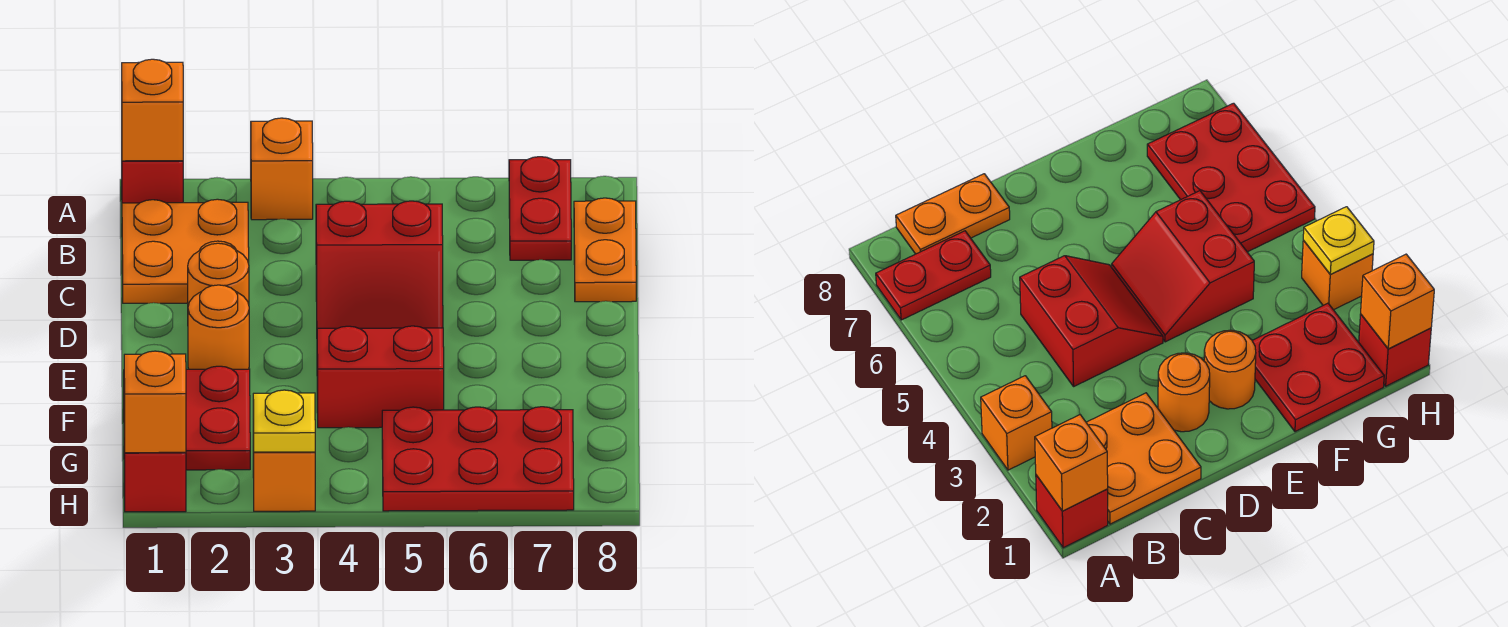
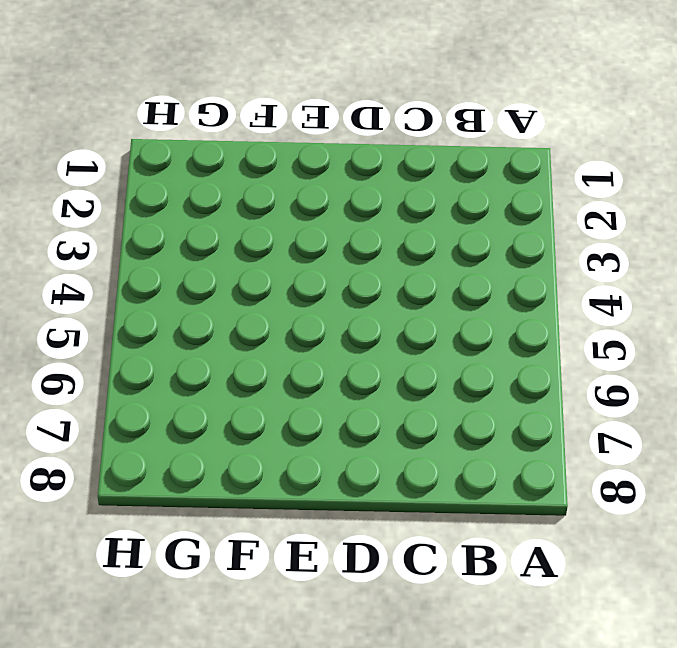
none -> red 1x1 brick [122,161,183,203]
none -> orange 1x1 brick [251,118,313,220]
none -> red 1x2 plate [509,157,571,260]

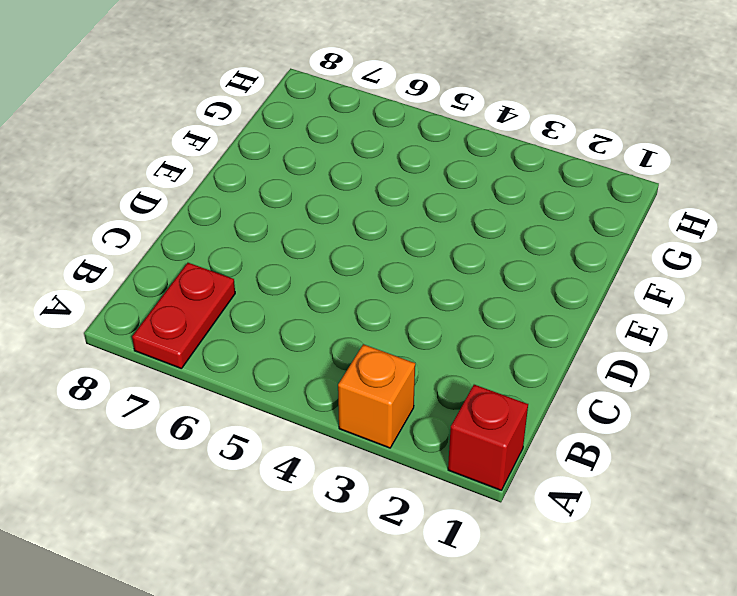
none -> orange 2x2 plate [122,199,249,303]
none -> orange 1x2 plate [574,198,636,302]
none -> red 2x2 slope [316,201,443,329]

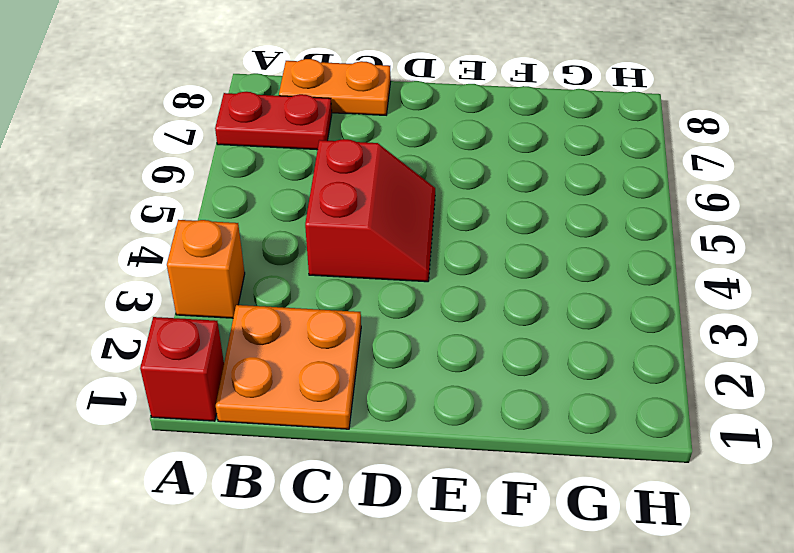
none -> orange 1x1 round brick [188,243,249,306]
none -> orange 1x1 round brick [188,285,249,369]
none -> red 2x2 slope [317,326,444,428]

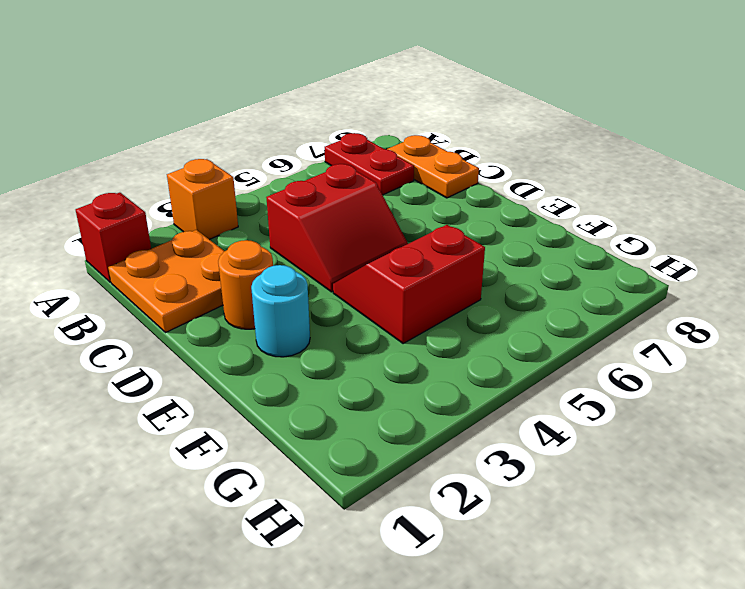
cyan 1x1 round brick [251,265,310,357] -> orange 1x1 round brick [188,285,249,369]
none -> red 2x2 plate [186,366,250,470]
none -> red 2x3 plate [382,407,574,511]
none -> red 1x1 brick [124,438,186,512]

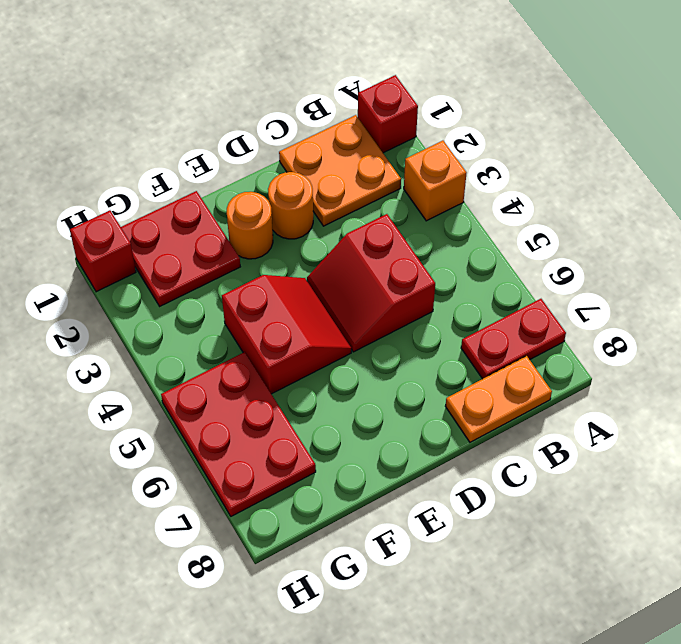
none -> orange 1x1 brick [253,420,315,511]
none -> orange 1x1 brick [122,59,183,161]
none -> orange 1x1 brick [124,351,186,453]

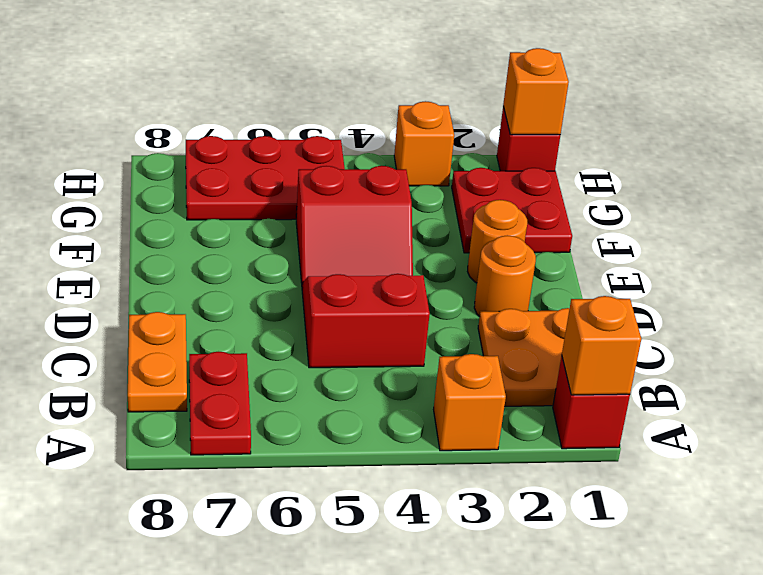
none -> yellow 1x1 plate [253,390,315,452]

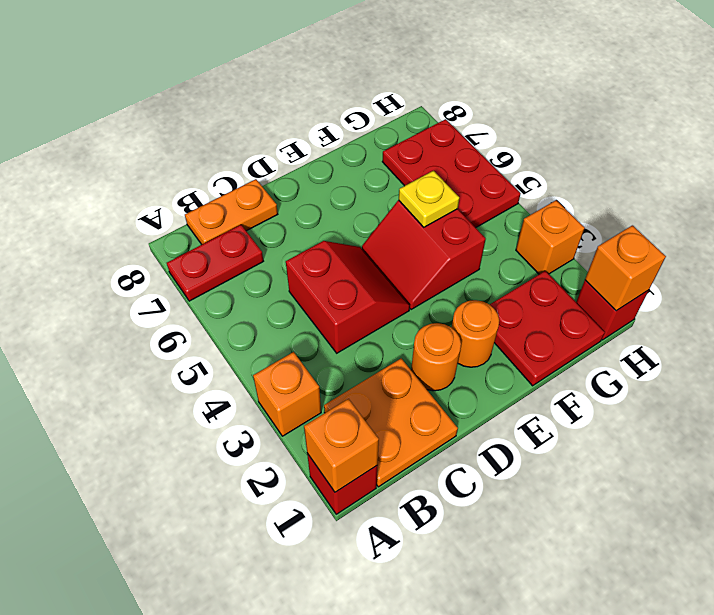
yellow 1x1 plate [399,171,459,227] -> yellow 1x1 plate moved to [253,390,315,452]

